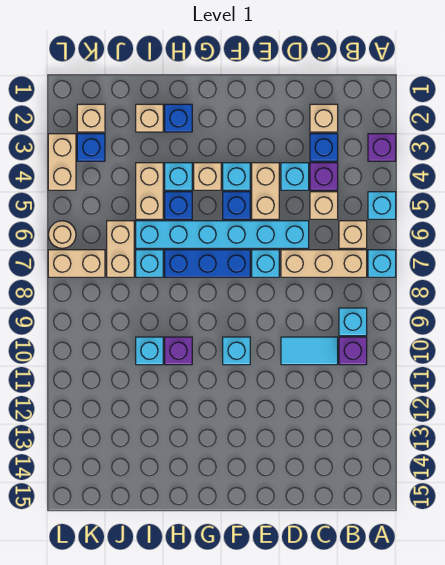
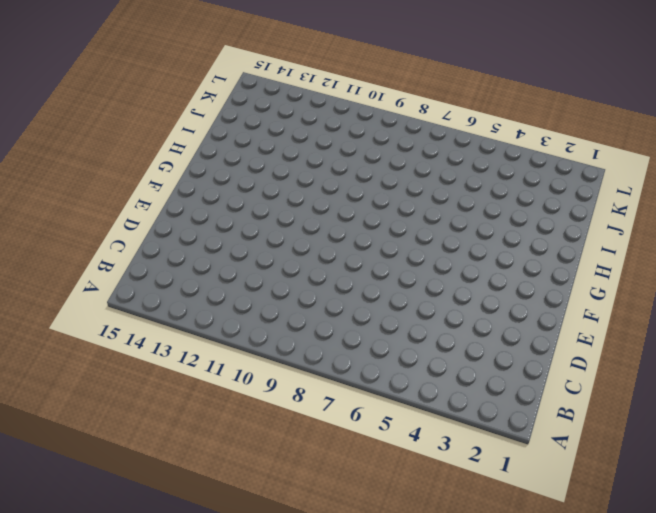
none -> purple 1x1 brick [368,134,396,161]
none -> cyan 1x1 brick [368,192,396,219]
none -> cyan 1x1 brick [368,250,396,277]
none -> tan 1x1 brick [339,221,367,248]

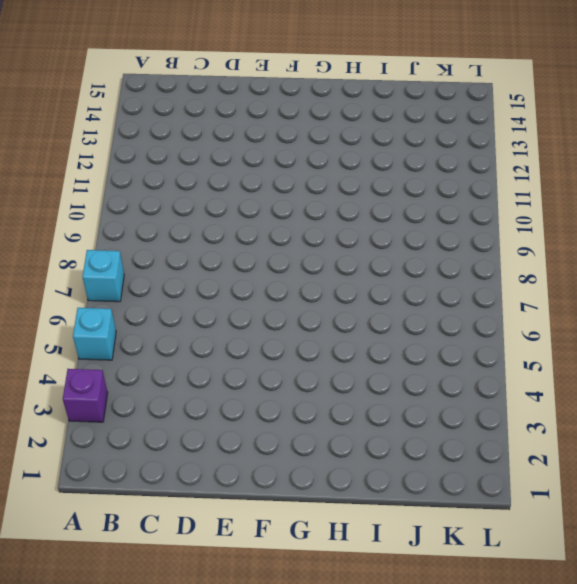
none -> tan 1x1 brick [339,221,367,248]
none -> tan 1x3 brick [281,250,367,277]
none -> cyan 1x1 brick [339,308,367,336]
none -> purple 1x1 brick [339,337,367,365]

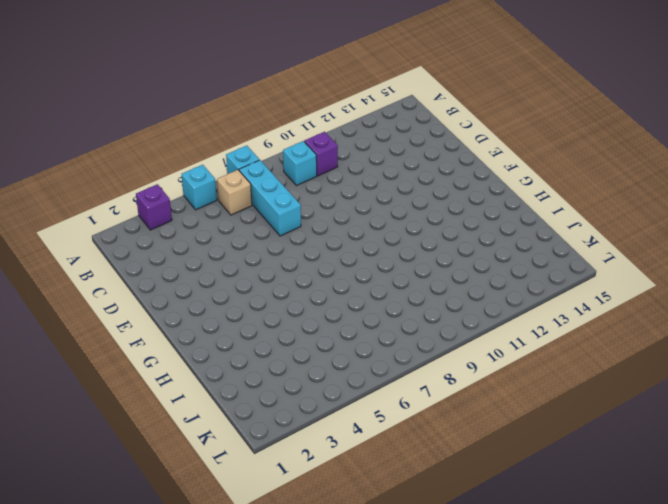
cyan 1x3 brick [239,160,301,236] -> tan 1x3 brick [281,250,367,277]
none -> tan 1x1 brick [310,104,338,132]
none -> blue 1x1 brick [310,134,338,161]
none -> purple 1x1 brick [310,163,338,190]
none -> tan 1x1 brick [310,192,338,219]

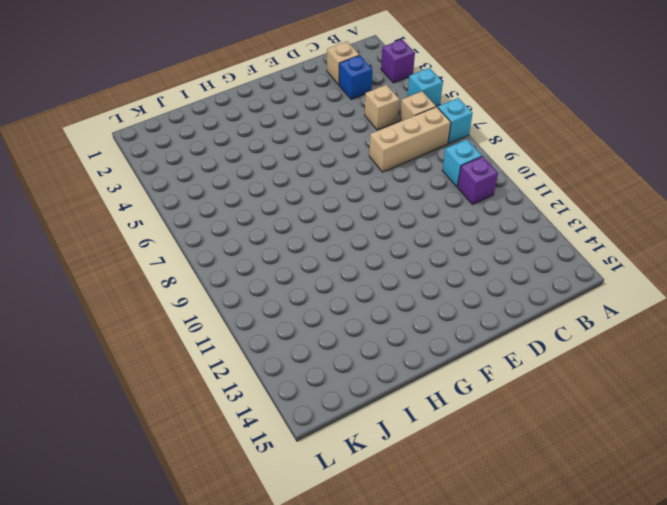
none -> purple 1x1 brick [310,163,338,190]
none -> cyan 1x2 tile [281,337,338,365]
none -> cyan 1x1 brick [281,163,309,190]
none -> cyan 1x6 brick [136,221,309,248]

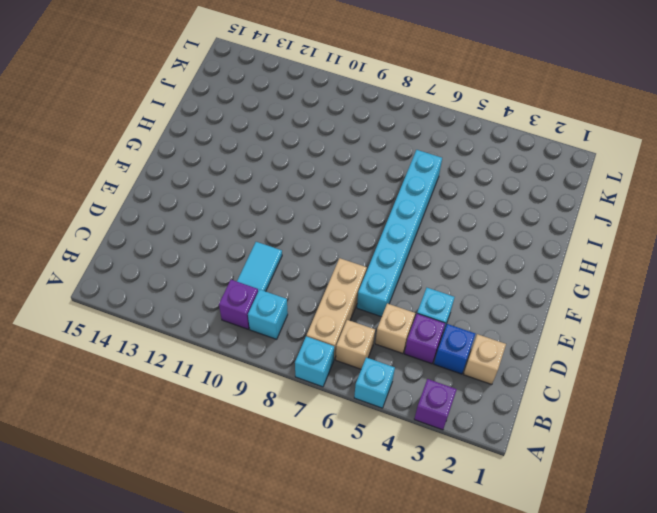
none -> tan 1x2 brick [252,163,279,219]
none -> cyan 1x1 brick [252,250,279,277]
none -> cyan 1x1 brick [223,163,250,190]
none -> blue 1x1 brick [223,192,250,219]

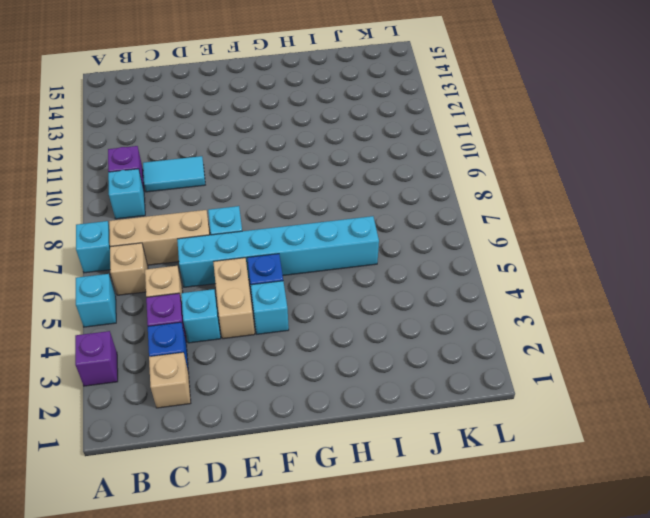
none -> blue 1x3 brick [165,250,250,277]
none -> cyan 1x1 brick [223,337,250,365]
none -> tan 1x1 brick [194,163,221,190]
none -> blue 1x1 brick [165,104,192,132]

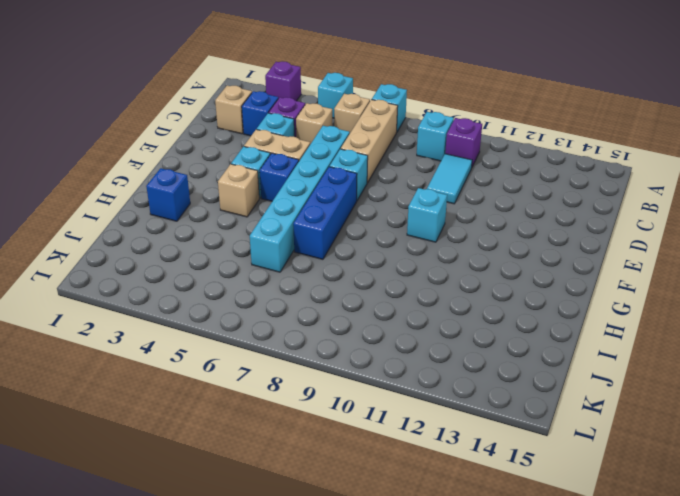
none -> cyan 1x1 brick [165,163,192,190]
none -> blue 1x1 brick [165,192,192,219]
none -> purple 1x1 brick [165,337,192,365]
none -> tan 1x1 brick [136,104,163,132]

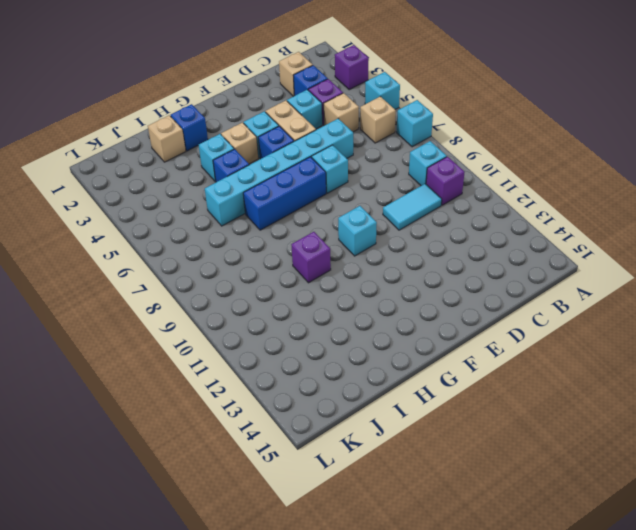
none -> tan 1x3 brick [281,250,367,277]
none -> tan 1x2 brick [136,163,163,219]
none -> cyan 1x1 brick [136,250,163,277]
none -> cyan 1x1 brick [136,337,163,365]

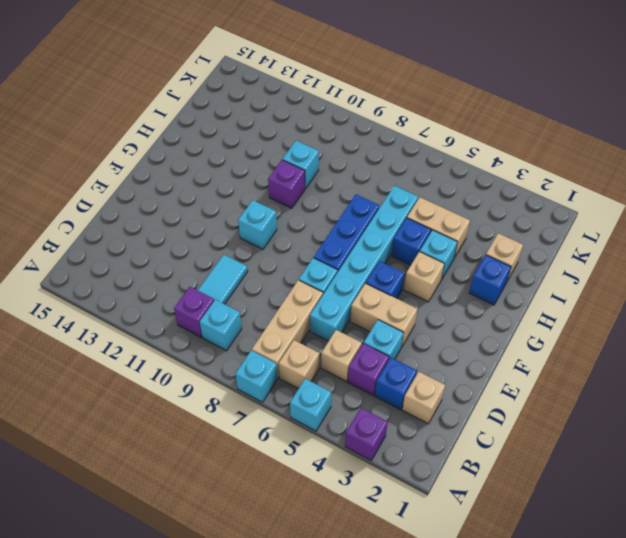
none -> cyan 1x1 brick [223,163,250,190]
none -> cyan 1x1 brick [136,250,163,277]
none -> tan 1x2 brick [107,221,134,277]
none -> tan 1x1 brick [77,104,105,132]

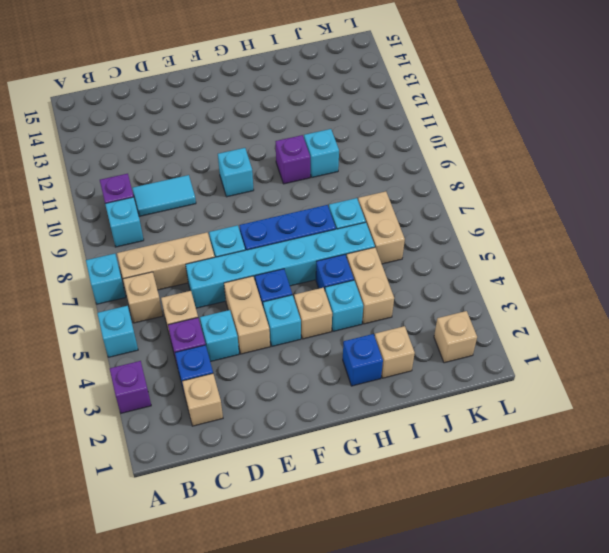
none -> blue 1x1 brick [77,134,105,161]
none -> tan 1x2 brick [48,250,105,277]
none -> tan 1x2 brick [48,134,76,190]
none -> tan 1x1 round brick [48,221,76,248]

